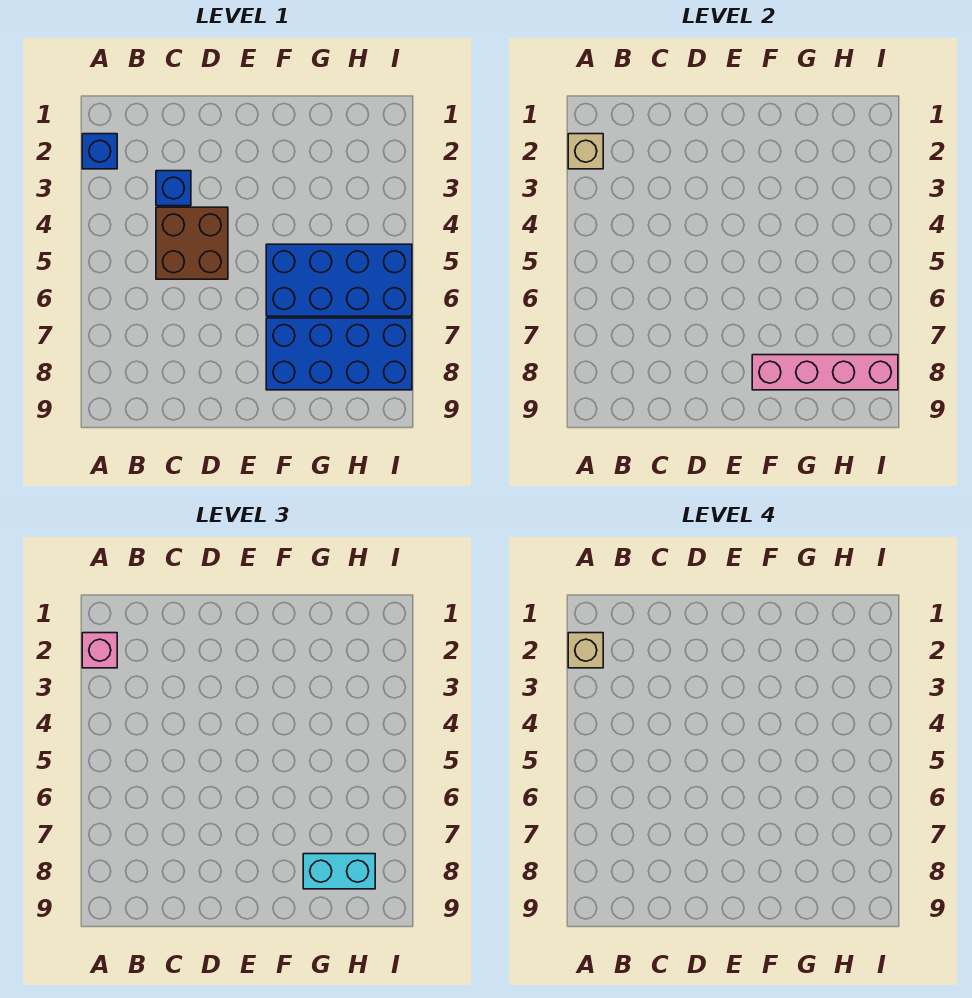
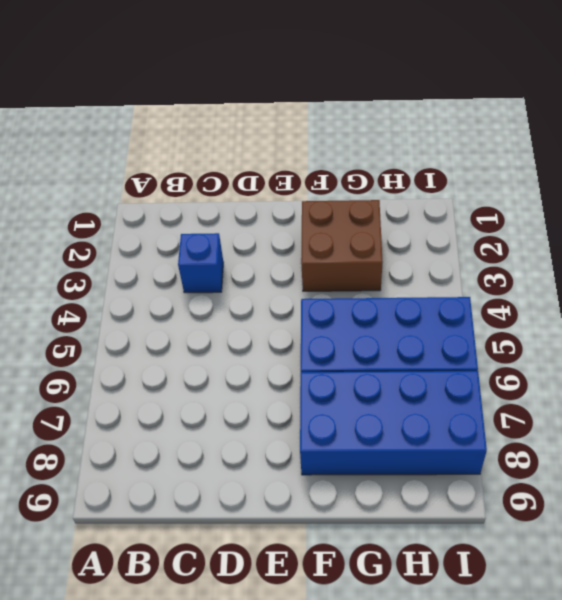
brown 2x2 brick [301,200,383,291] -> brown 2x2 brick moved to [156,207,228,279]
none -> blue 1x1 brick [82,134,117,169]
none -> tan 1x1 brick [568,134,603,169]

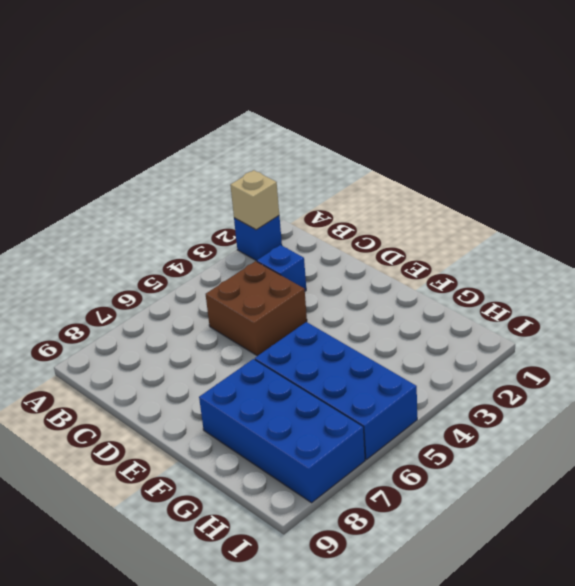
none -> pink 1x4 brick [752,355,898,390]
none -> pink 1x1 brick [82,633,117,668]

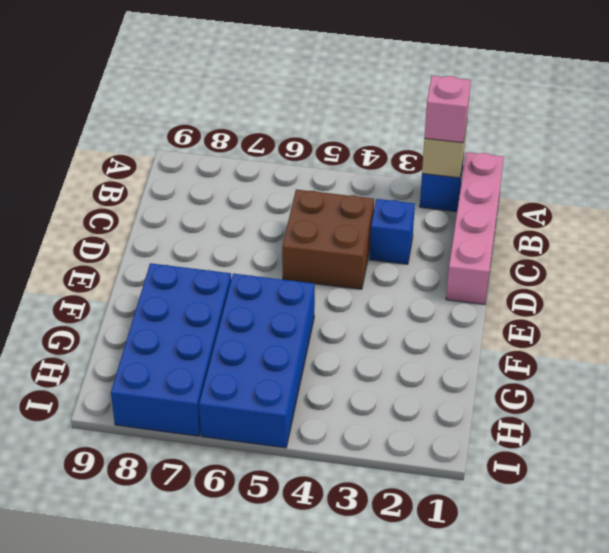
pink 1x4 brick [446,152,504,305] -> pink 1x4 brick moved to [752,355,898,390]
none -> cyan 1x2 brick [303,854,375,889]
none -> tan 1x1 brick [568,633,603,668]

